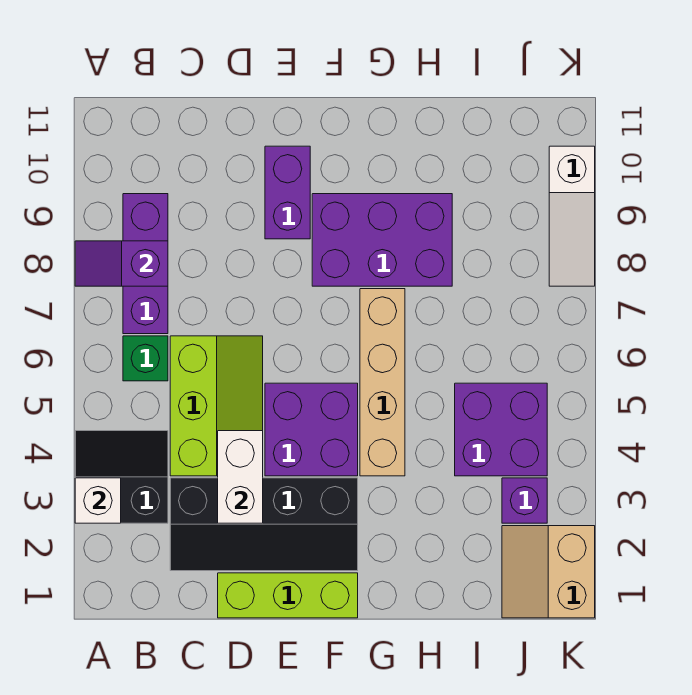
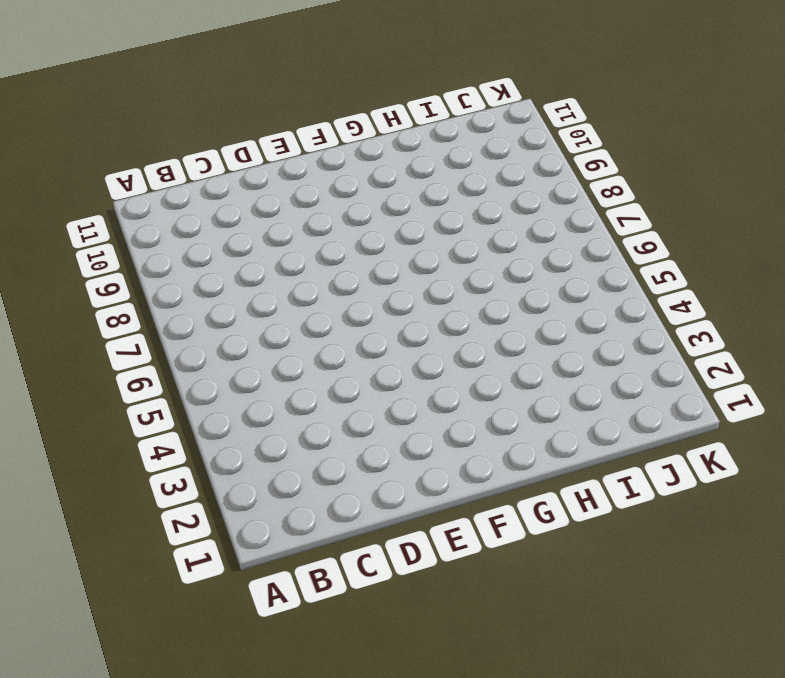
none -> black 2x2 slope [75,431,168,523]
none -> green 1x1 brick [123,336,168,381]
none -> purple 1x3 brick [123,194,168,334]

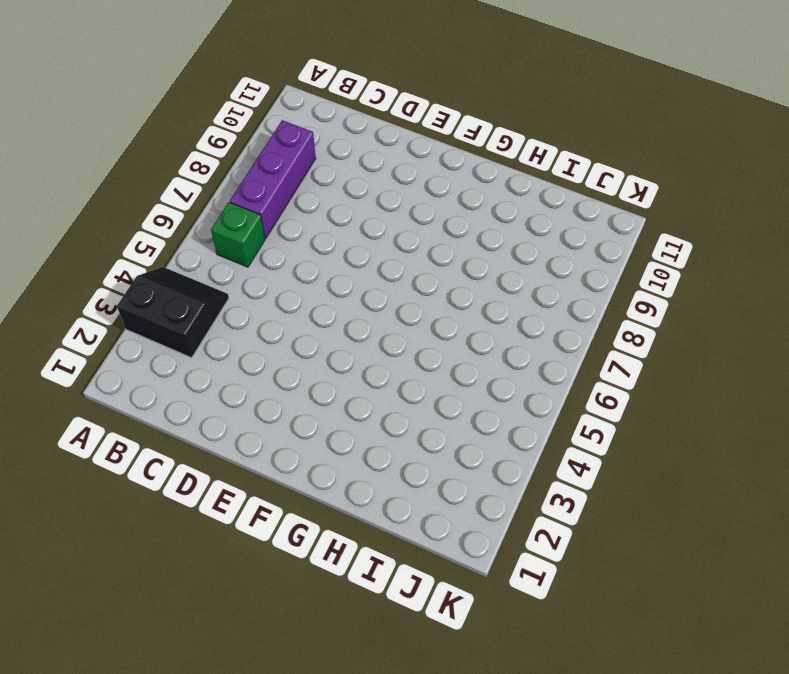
none -> black 2x4 slope [170,478,358,571]
none -> lime 2x3 slope [170,336,263,476]
none -> lime 1x3 brick [218,573,358,618]

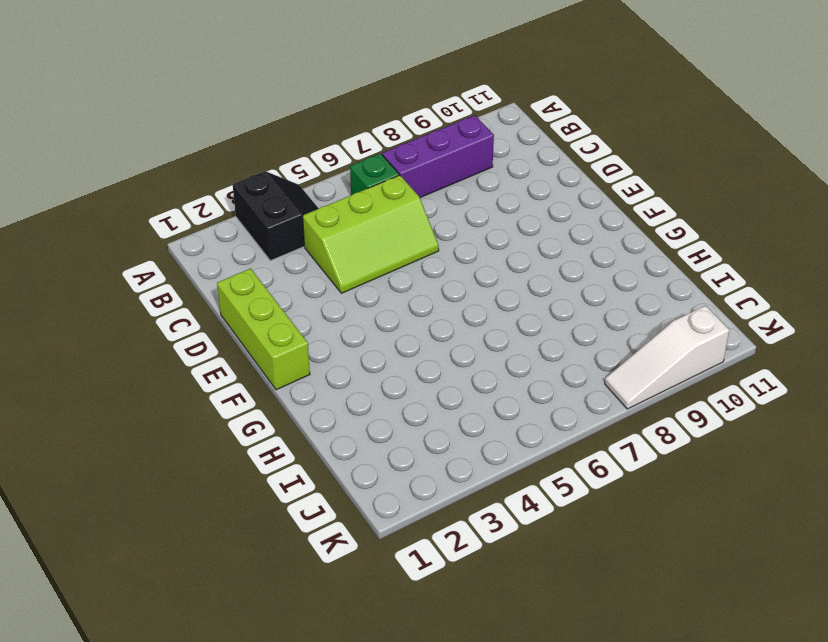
none -> black 2x4 slope [170,478,358,571]
none -> purple 2x2 brick [265,383,358,476]
none -> purple 1x2 brick [265,146,310,239]

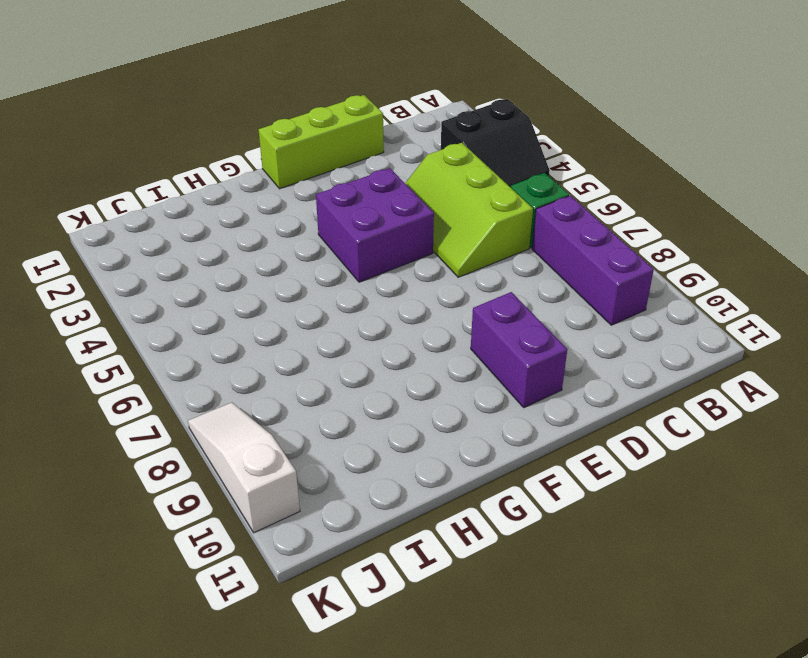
none -> black 2x4 slope [170,478,358,571]
none -> purple 2x3 brick [312,194,452,286]
none -> tan 1x4 brick [360,289,405,476]

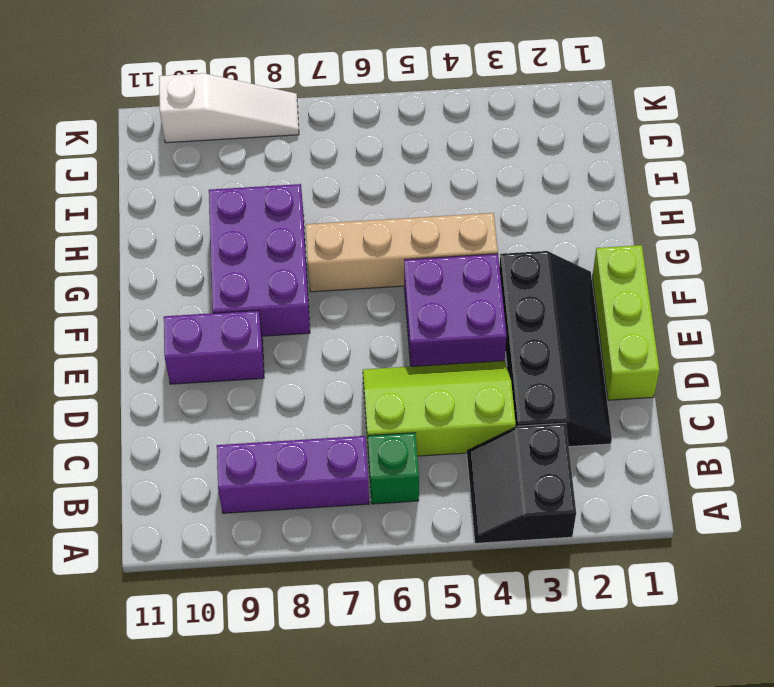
none -> purple 2x2 brick [455,383,547,476]
none -> tan 2x2 slope [502,526,595,618]
none -> purple 1x1 brick [502,478,547,523]

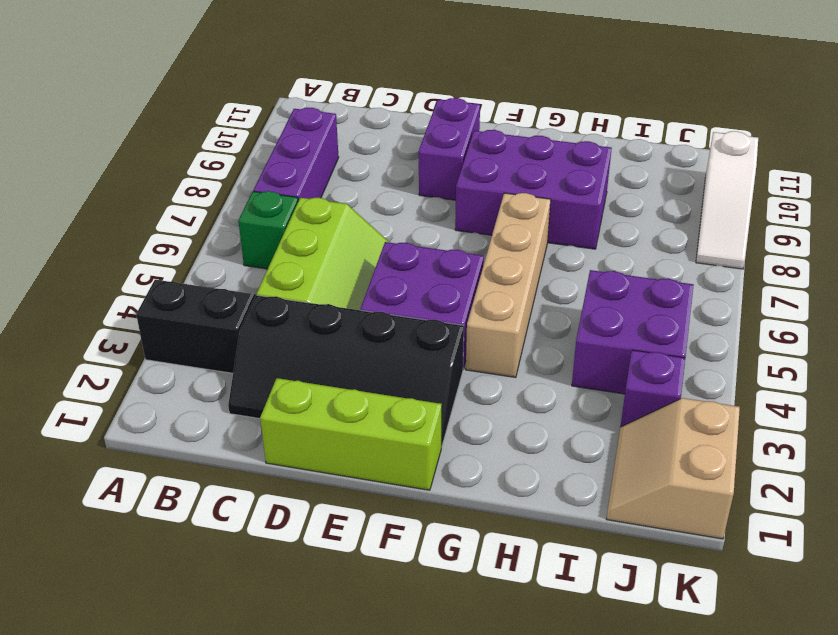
none -> white 1x1 brick [75,478,121,523]
none -> purple 1x2 slope [75,241,168,286]
none -> white 1x2 brick [218,431,263,523]

